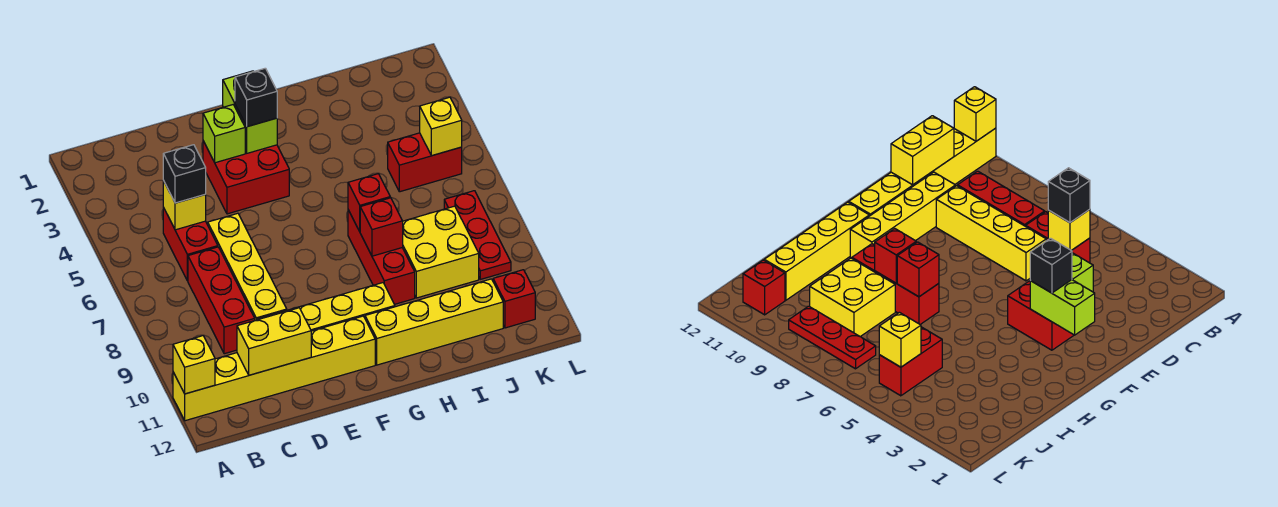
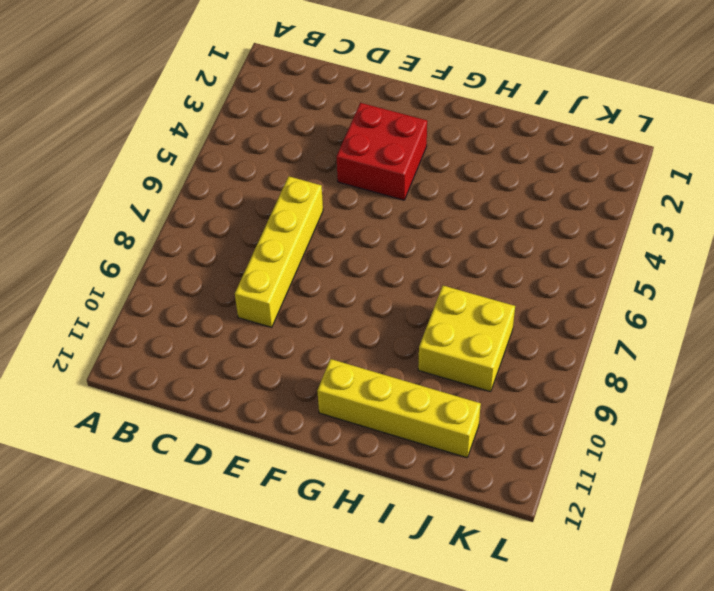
none -> yellow 1x6 brick [173,316,375,421]
none -> red 1x2 brick [163,208,218,281]
none -> red 1x3 brick [188,247,255,354]

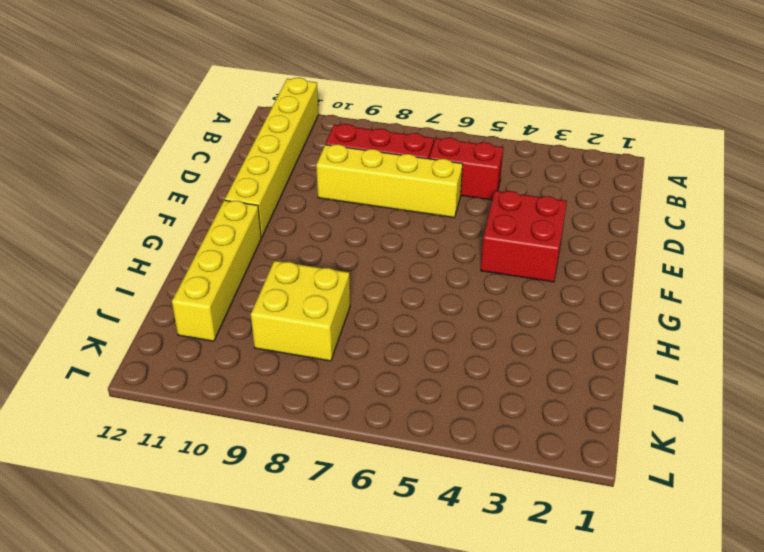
none -> yellow 1x4 brick [257,283,395,331]
none -> red 1x3 brick [348,210,415,304]
none -> red 1x2 brick [388,133,462,192]

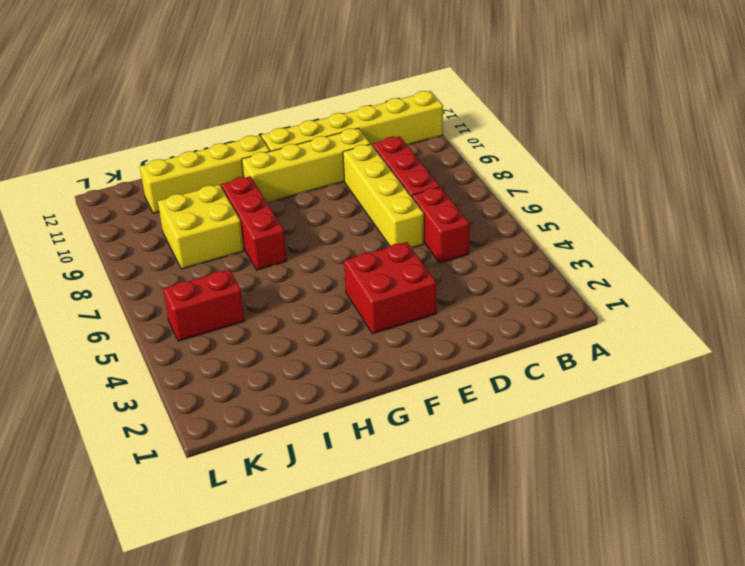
none -> red 1x3 plate [444,191,511,279]
none -> red 1x1 brick [493,270,535,328]
none -> yellow 1x1 brick [173,336,215,394]

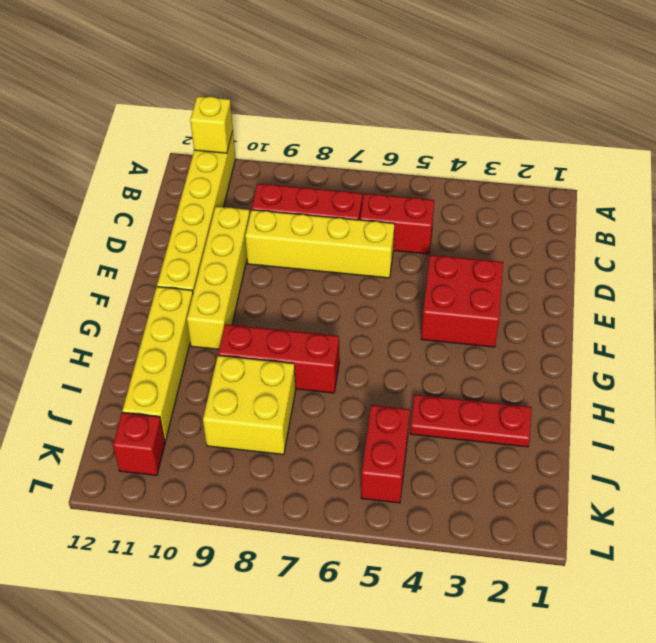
red 1x3 plate [410,395,532,447] -> red 1x3 plate moved to [444,191,511,279]
none -> yellow 1x1 brick [163,181,206,230]
none -> yellow 1x2 brick [237,308,311,375]
none -> lime 1x1 brick [203,105,245,163]

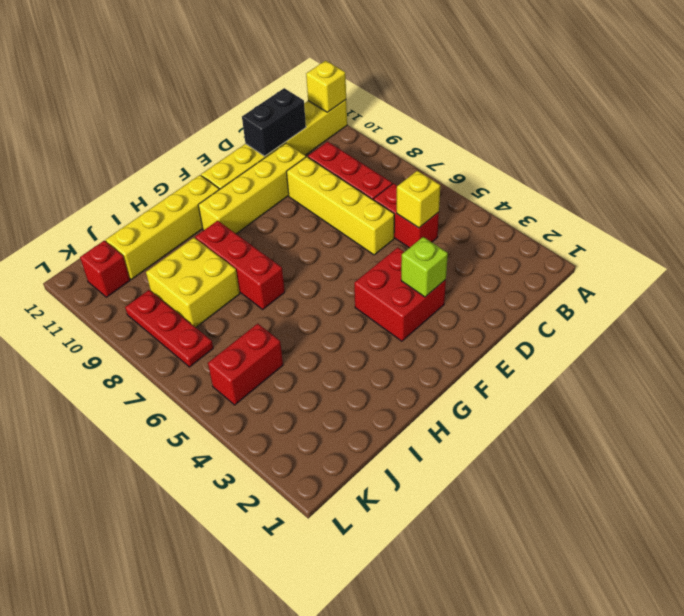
black 1x2 brick [242,88,306,156] -> yellow 1x2 brick [237,308,311,375]
none -> lime 1x2 brick [223,71,277,153]
none -> red 1x1 brick [348,174,390,231]
none -> red 1x1 brick [360,198,403,256]

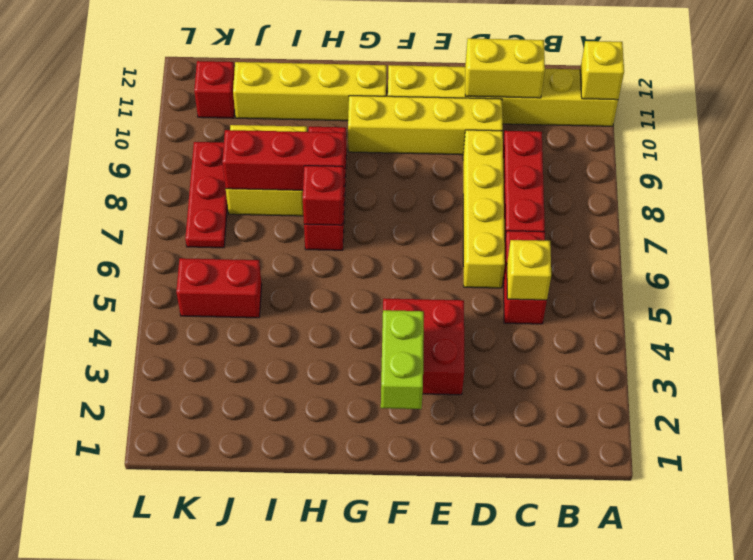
red 1x3 brick [222,130,345,190] -> red 1x1 brick [360,198,403,256]
none -> lime 1x1 brick [203,105,245,163]
none -> yellow 1x1 brick [420,97,462,156]
none -> black 1x1 brick [163,145,206,203]

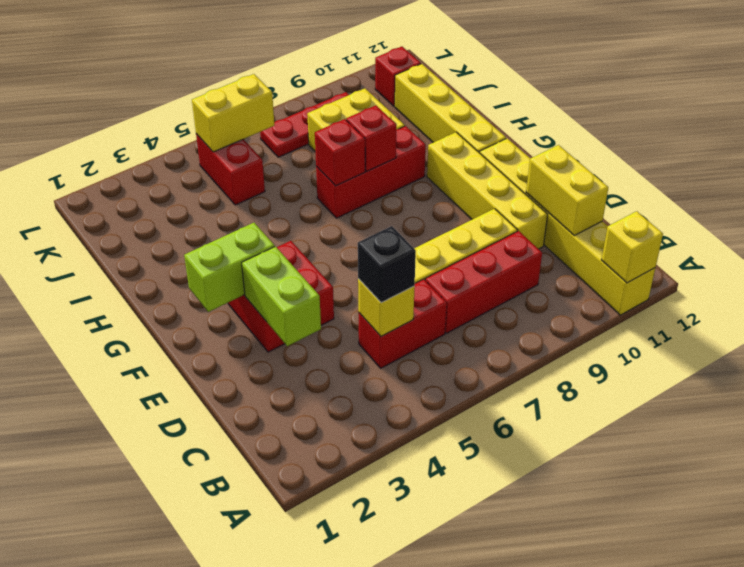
lime 1x2 brick [242,247,321,346] -> lime 1x1 brick [203,105,245,163]
yellow 1x2 brick [192,74,274,152] -> yellow 1x1 brick [420,97,462,156]
none -> black 1x1 brick [235,68,277,127]

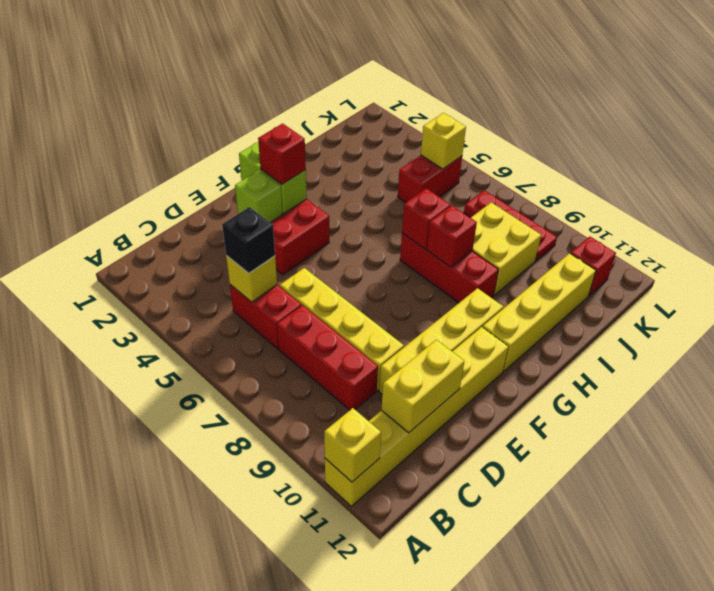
red 1x1 brick [258,124,306,184] -> black 1x1 brick [235,68,277,127]

